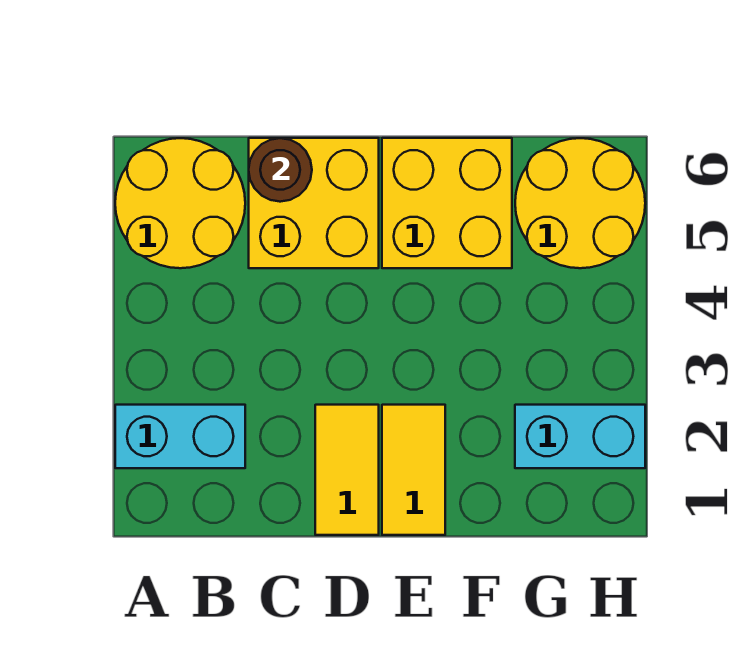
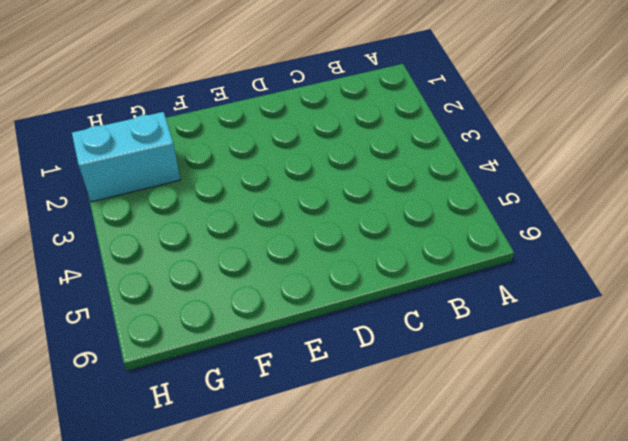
none -> cyan 1x2 brick [115,405,245,468]
none -> yellow 2x2 round brick [115,138,245,268]

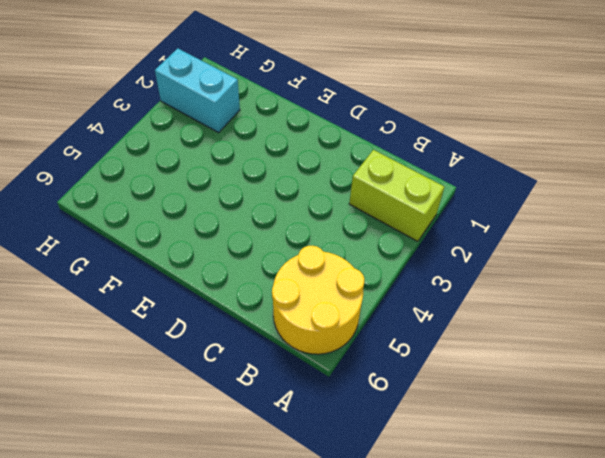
lime 1x2 brick [349,150,444,241] -> cyan 1x2 brick [115,405,245,468]
none -> yellow 2x2 brick [249,138,379,268]
none -> yellow 1x2 tile [315,405,379,535]

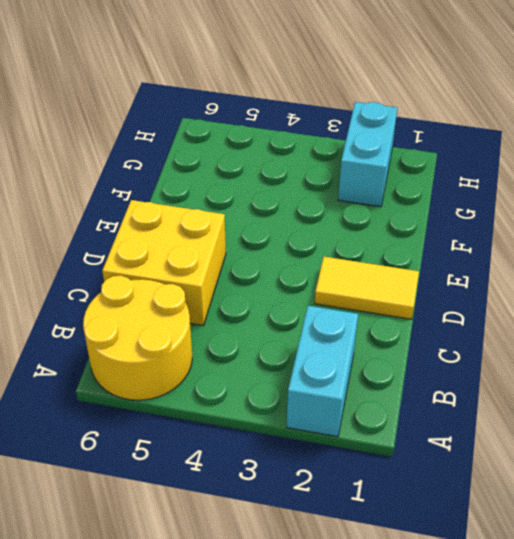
none -> yellow 1x2 tile [382,405,445,535]
none -> yellow 2x2 brick [382,138,512,268]

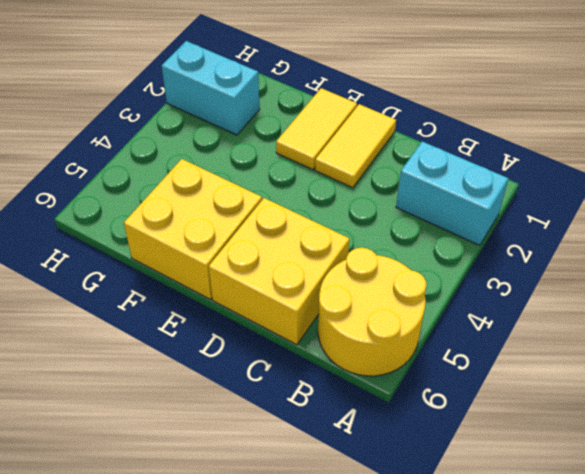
none -> yellow 2x2 round brick [515,138,645,268]
none -> brown 1x1 round brick [249,138,312,202]

